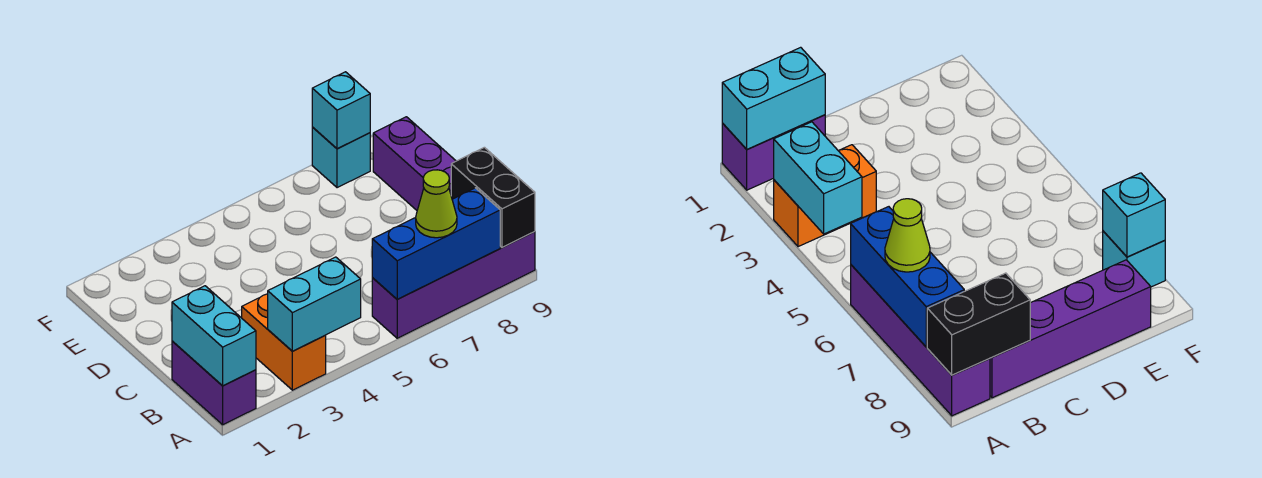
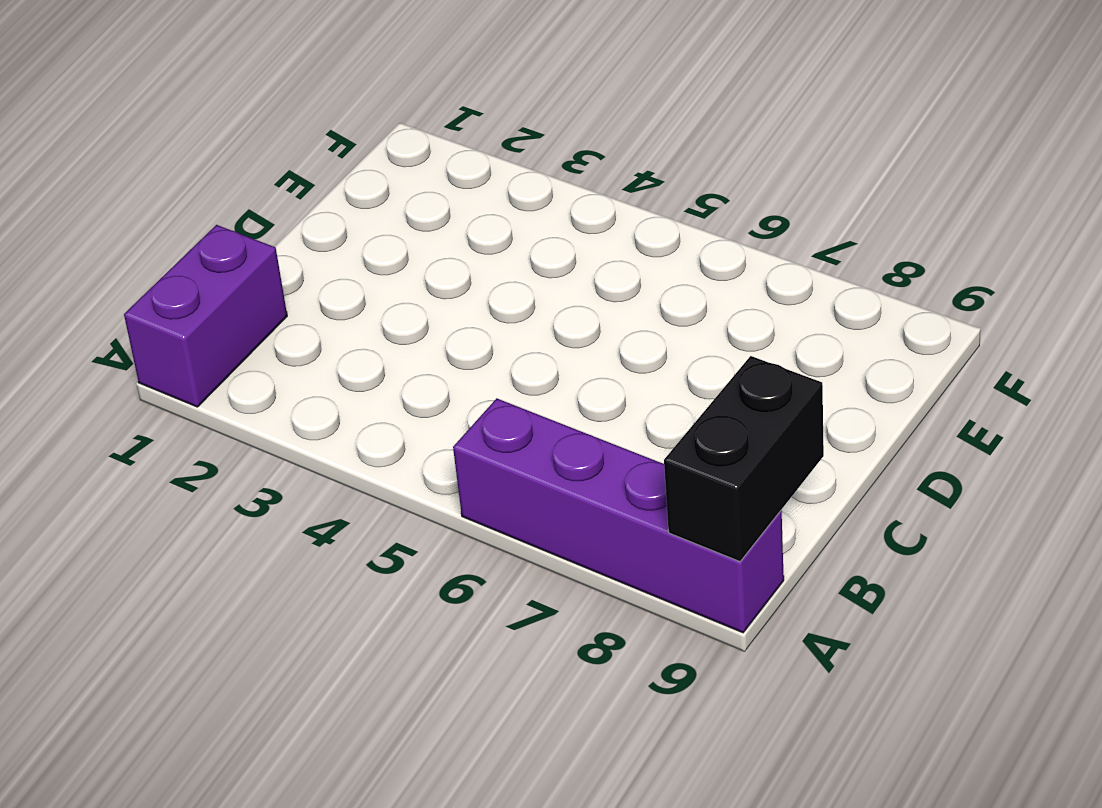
none -> orange 1x2 brick [242,294,326,390]
none -> purple 1x4 brick [373,117,456,210]

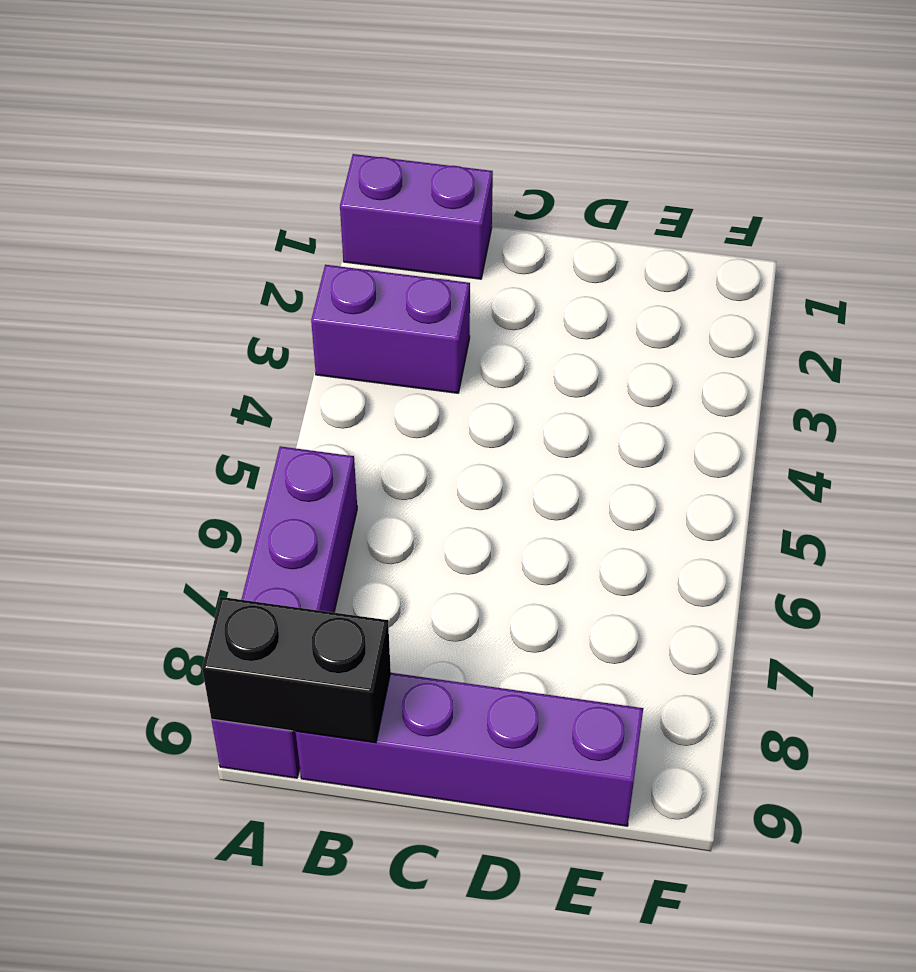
purple 1x2 brick [311,265,470,393] -> orange 1x2 brick [242,294,326,390]
none -> cyan 1x1 brick [312,127,370,188]
none -> cyan 1x2 brick [172,286,256,386]

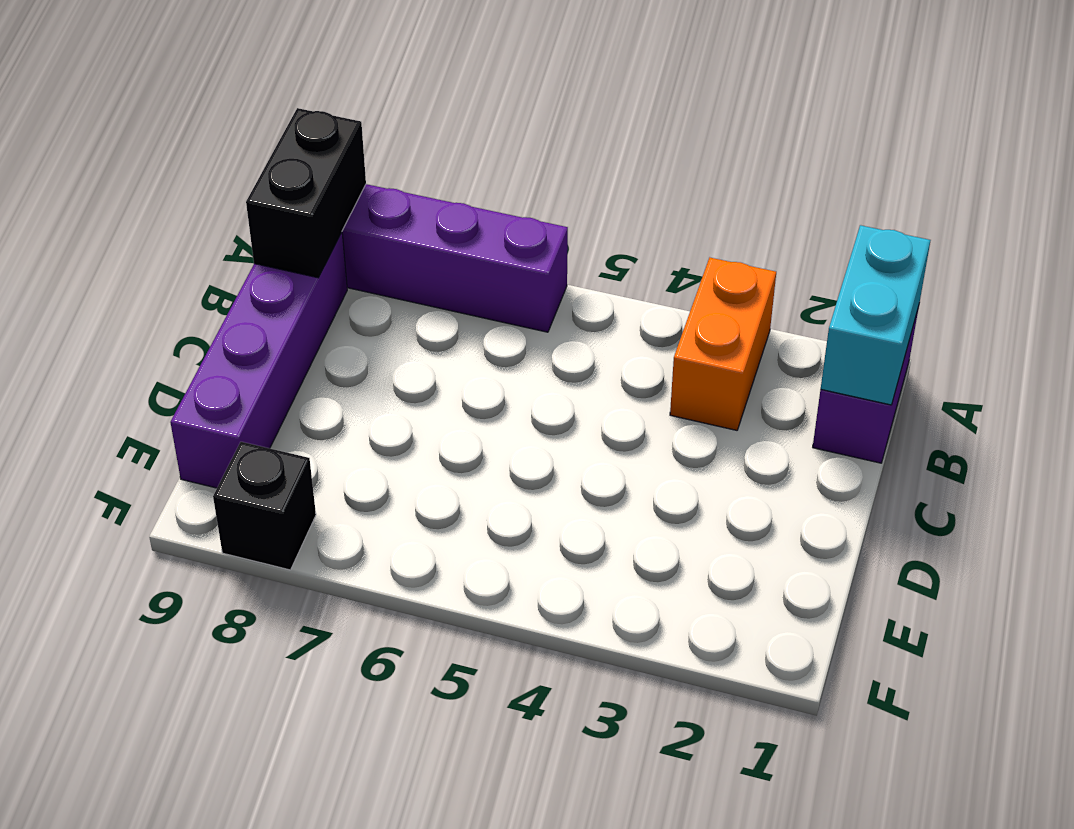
black 1x1 brick [213,442,316,570] -> cyan 1x1 brick [312,127,370,188]
none -> cyan 1x2 brick [268,257,361,351]
none -> blue 1x3 brick [372,188,500,299]

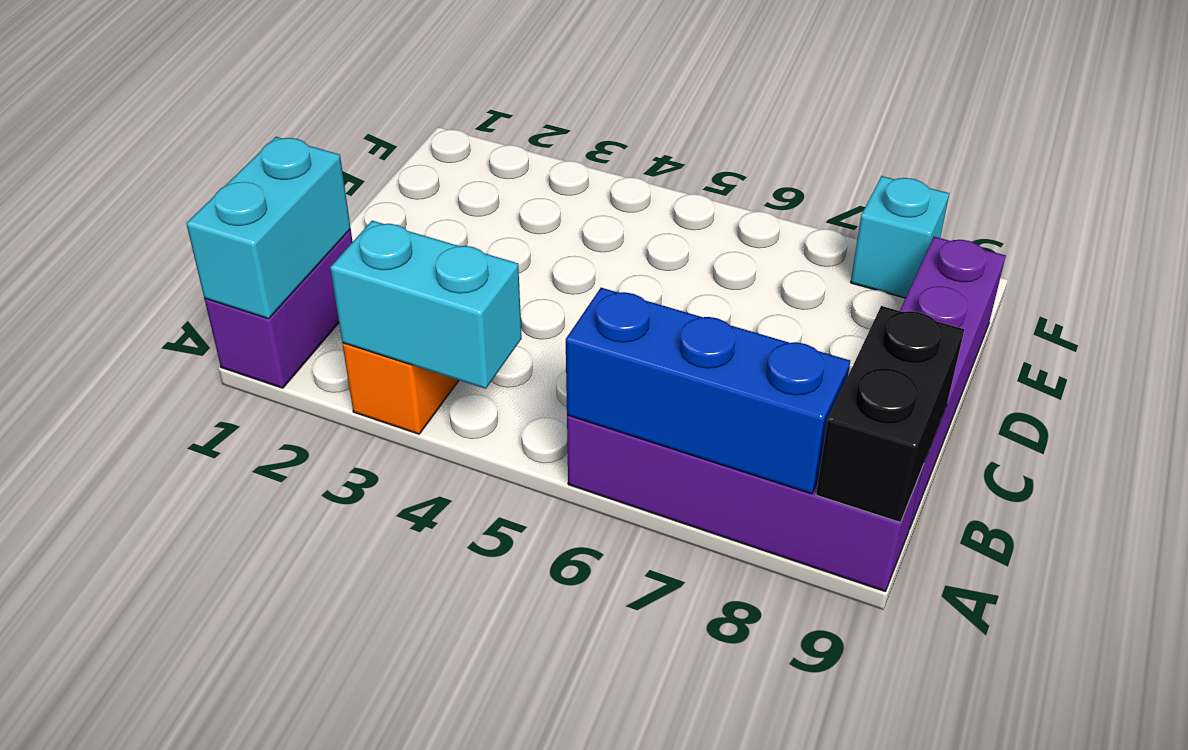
none -> cyan 1x1 brick [312,72,370,149]
none -> lime 1x1 cone [416,170,457,238]

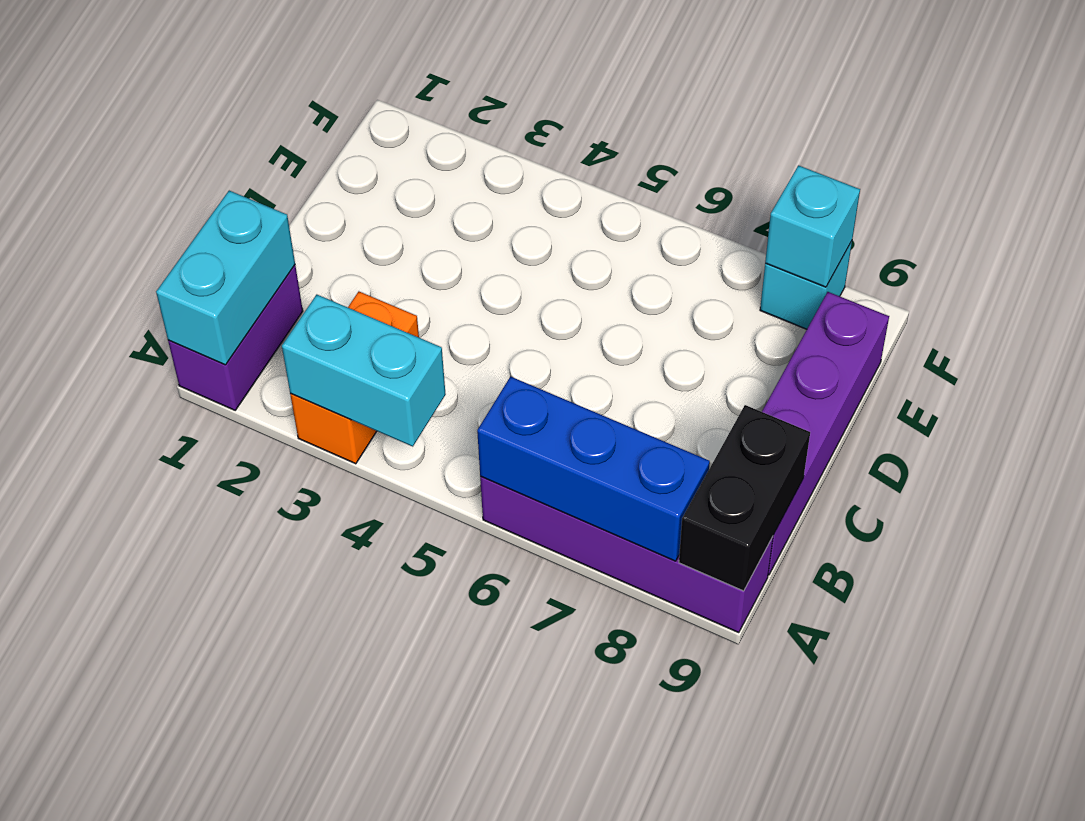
none -> lime 1x1 cone [416,170,457,238]

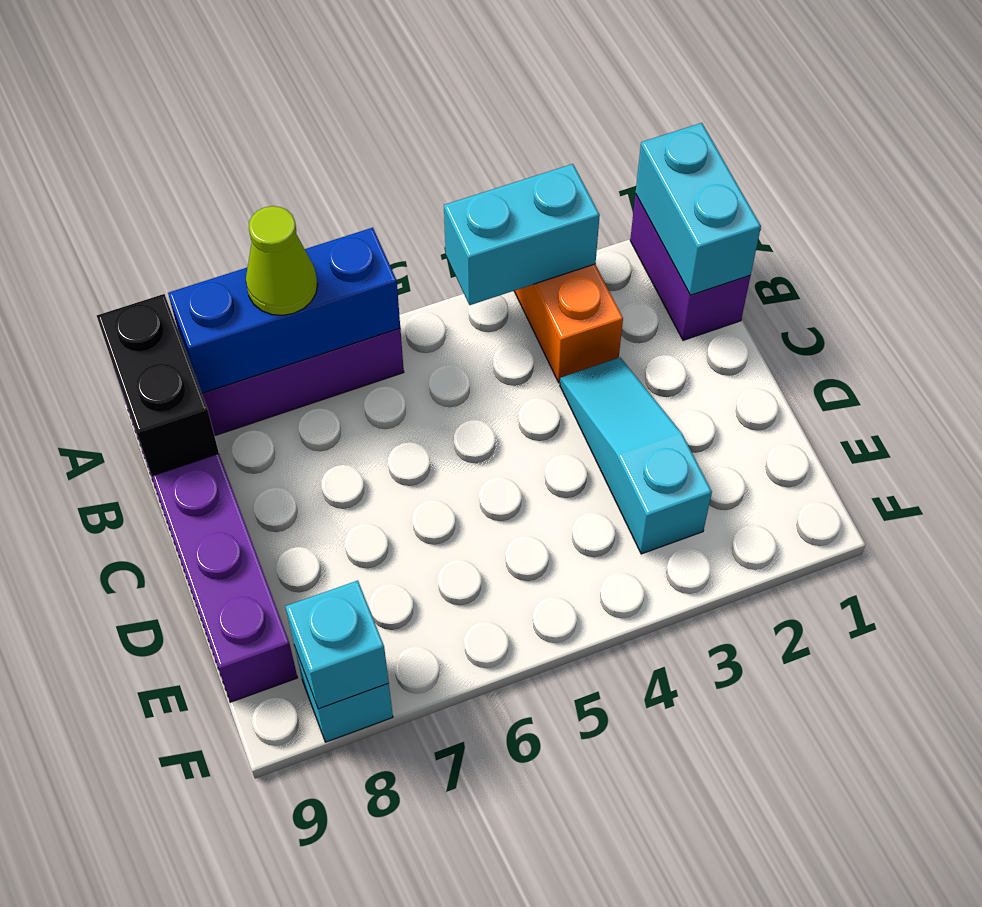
cyan 1x3 slope [560,358,712,554] -> none

